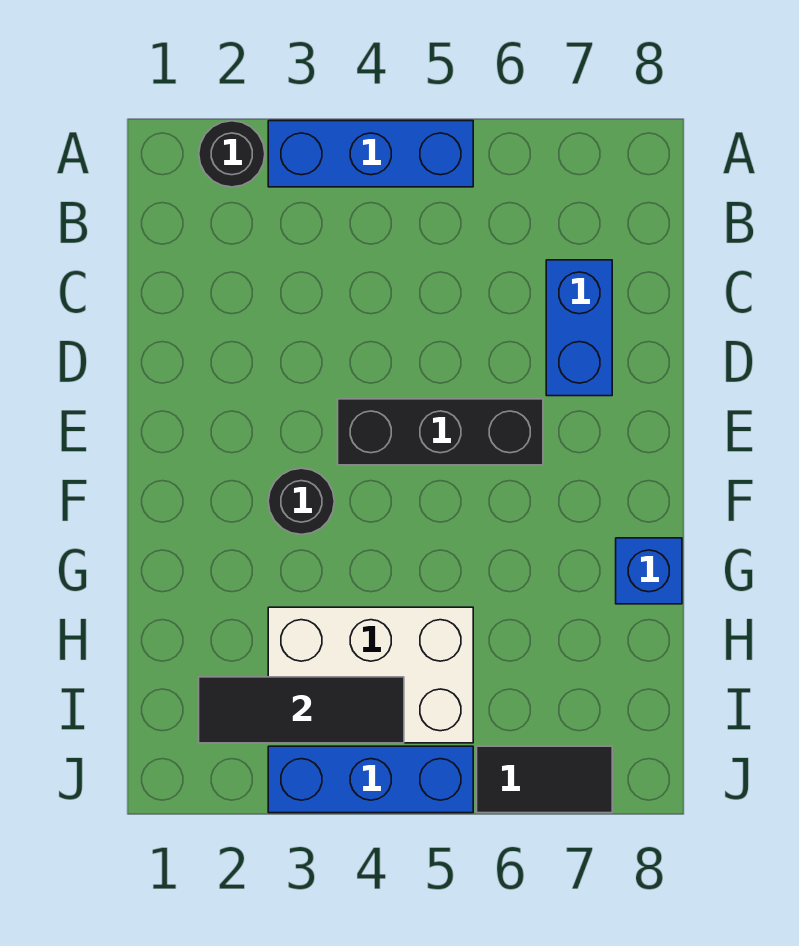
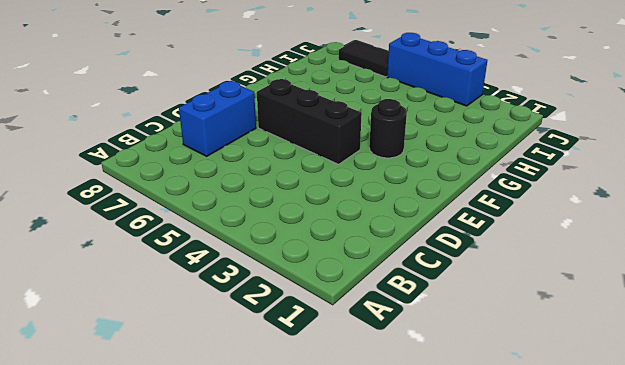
none -> black 1x1 round brick [199,121,265,187]
none -> blue 1x3 brick [268,121,473,187]

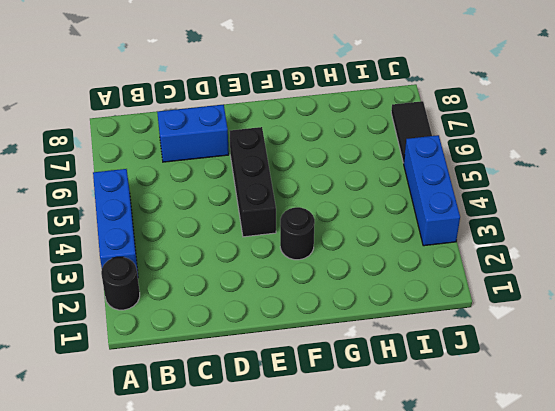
none -> blue 1x1 brick [616,538,682,604]
none -> white 2x3 brick [268,607,473,743]

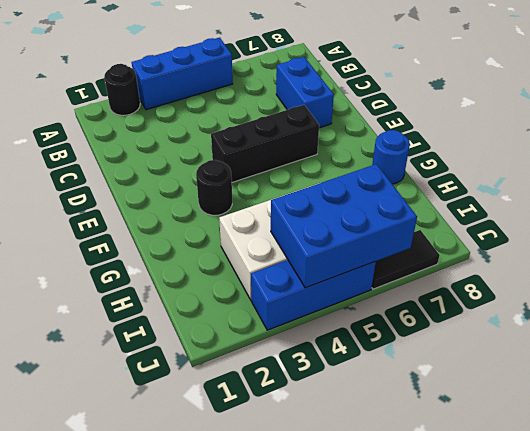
blue 1x1 round brick [372,130,410,184] -> blue 1x1 brick [616,538,682,604]
blue 2x3 brick [271,164,417,288] -> black 1x3 tile [199,677,404,743]

